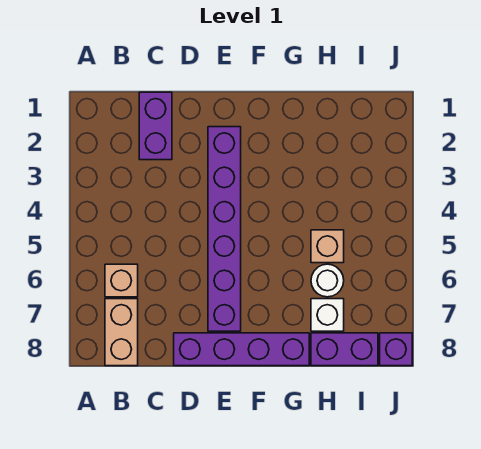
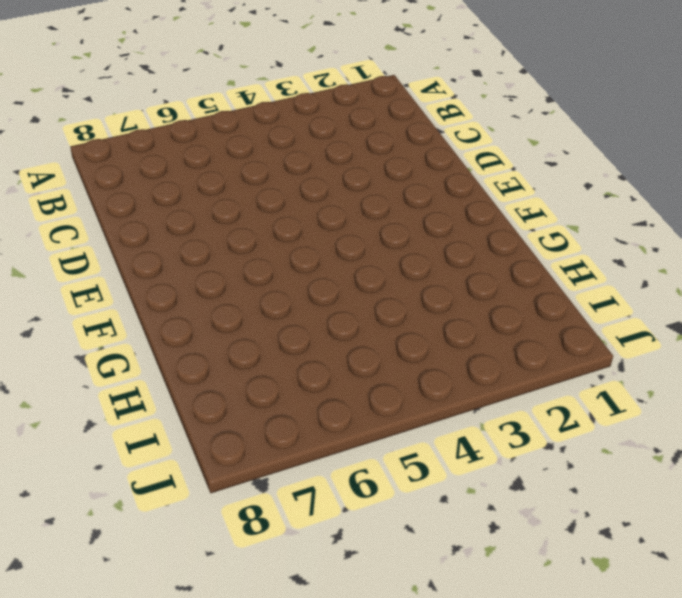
none -> tan 1x1 brick [105,264,138,297]
none -> tan 1x2 brick [105,299,138,366]

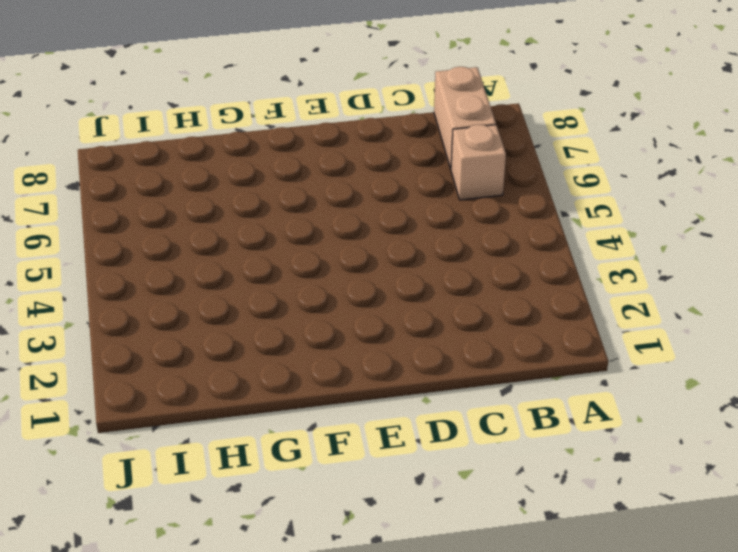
none -> purple 1x2 brick [139,92,172,160]
none -> purple 1x4 brick [174,333,309,366]

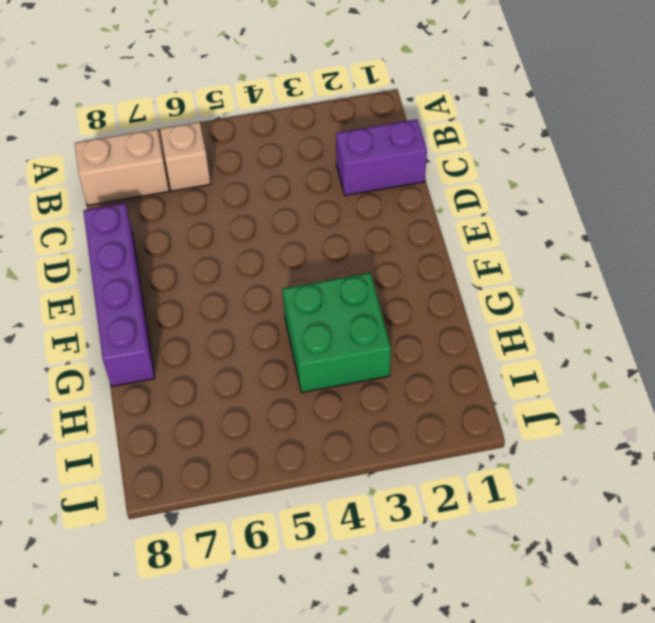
green 2x2 brick [282,273,391,393] -> none
none -> purple 1x6 brick [208,127,241,331]
none -> tan 1x1 brick [311,230,344,263]

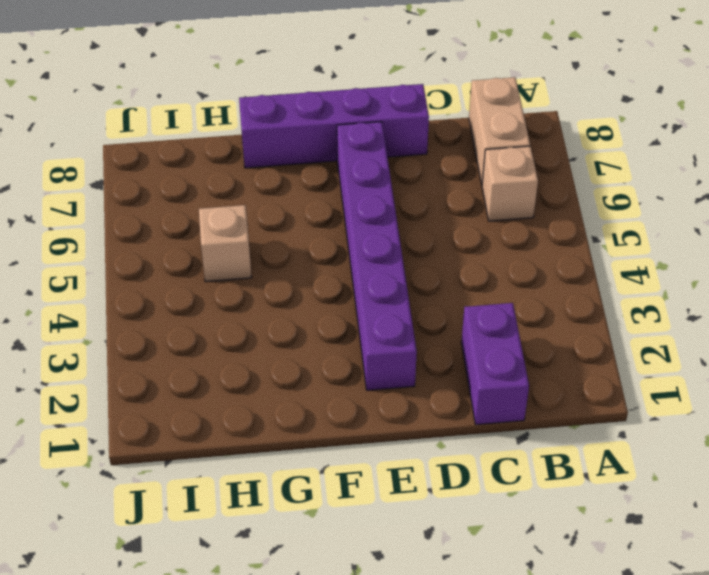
none -> white 1x1 round brick [311,264,344,297]
none -> white 1x1 brick [311,299,344,331]

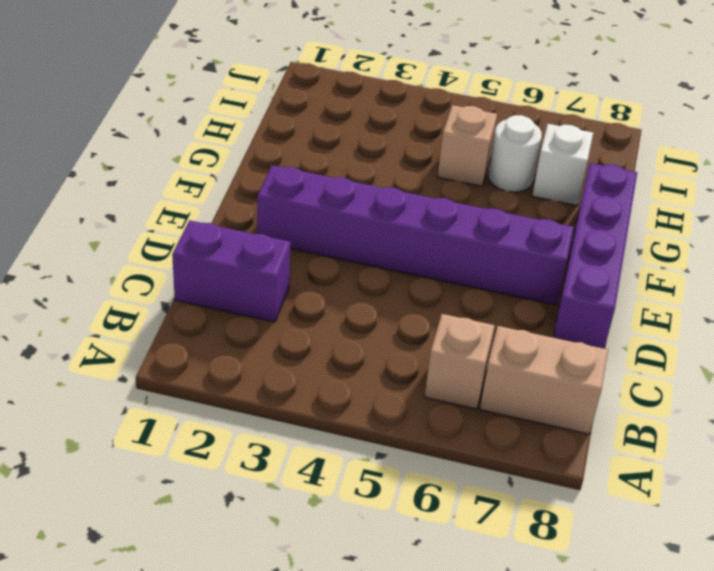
none -> purple 1x2 brick [311,333,378,366]
none -> purple 1x1 brick [380,333,412,366]

